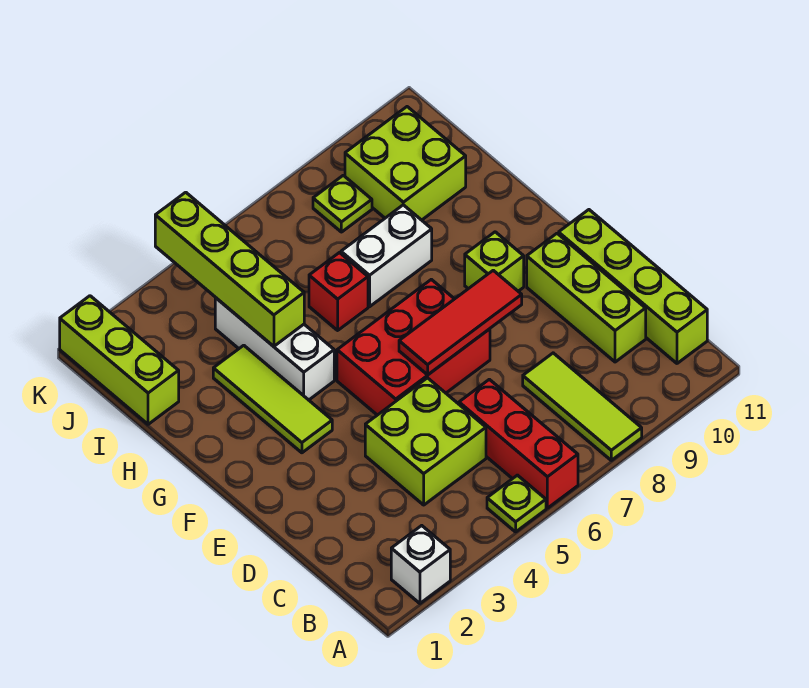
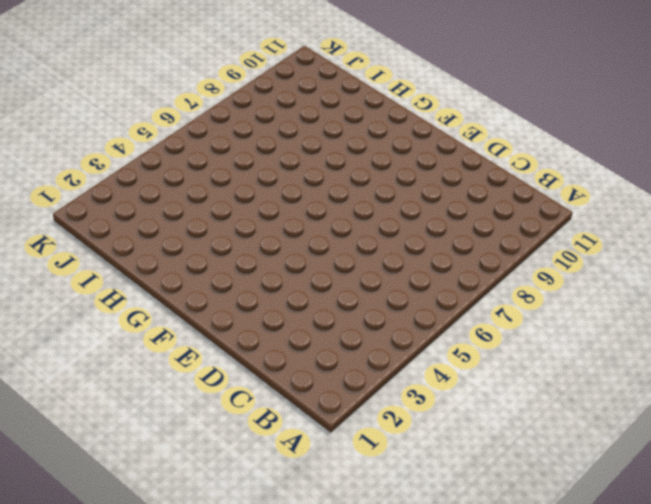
none -> white 1x1 brick [391,526,450,603]
none -> lime 1x1 plate [487,475,546,532]
none -> red 1x3 brick [459,379,578,508]

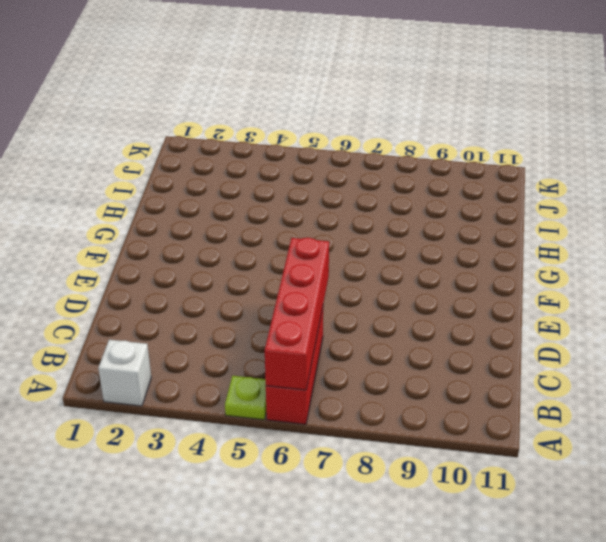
red 1x4 brick [265,238,329,390] -> none
none -> lime 1x3 tile [523,353,642,460]
none -> lime 1x4 brick [559,210,707,363]
none -> lime 2x2 brick [365,378,486,505]

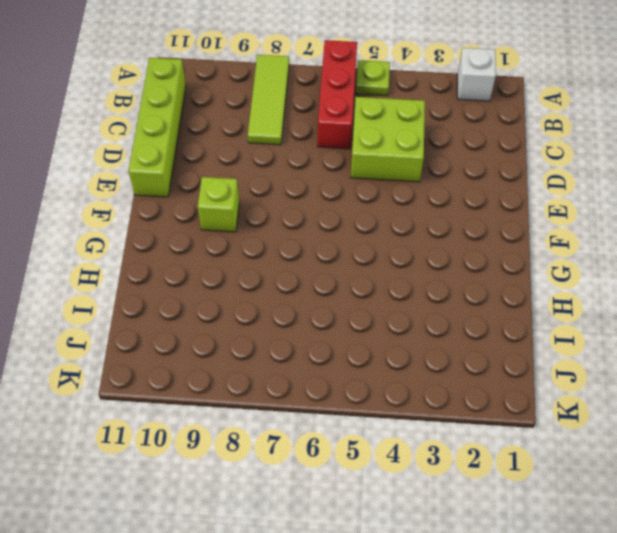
none -> lime 1x3 brick [527,234,646,362]
none -> red 2x3 brick [337,279,490,415]
none -> lime 1x3 tile [213,345,332,453]

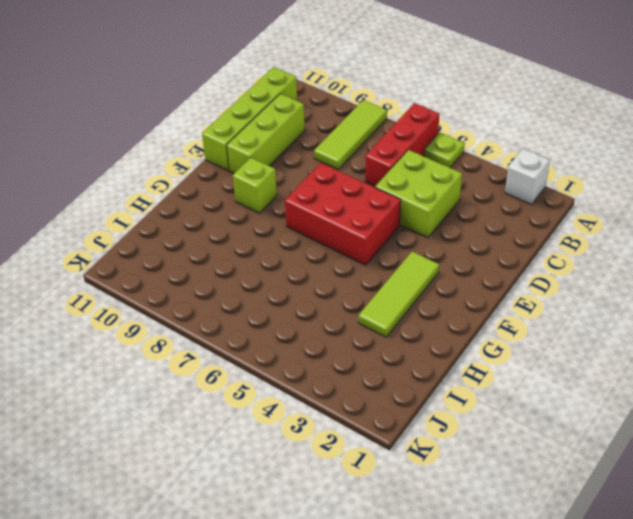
none -> white 1x3 brick [215,298,334,400]
none -> red 1x1 brick [309,253,368,330]
none -> white 1x2 brick [341,205,432,307]

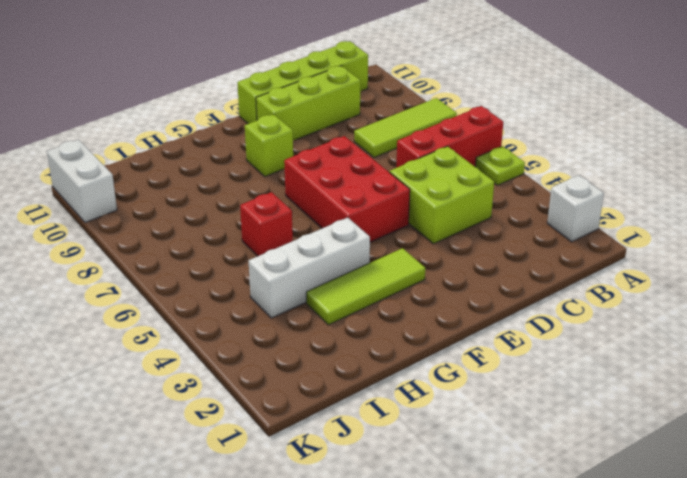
white 1x2 brick [47,140,117,223] -> white 1x2 brick moved to [341,205,432,307]
none -> lime 1x3 brick [60,296,179,424]
none -> lime 2x2 brick [345,107,466,220]
none -> lime 1x1 plate [313,175,372,232]

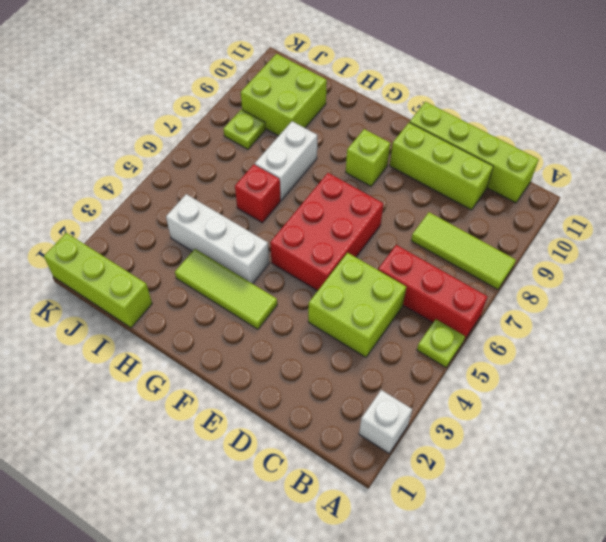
none -> red 1x3 tile [399,270,522,375]
none -> lime 1x4 brick [155,192,304,346]

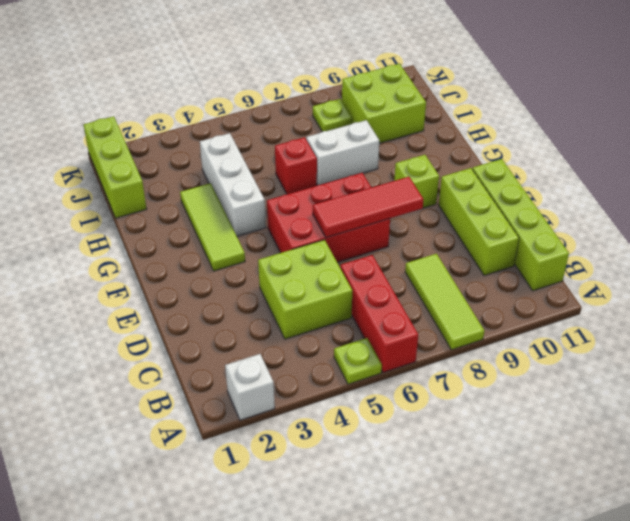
none -> lime 1x4 brick [155,192,304,346]

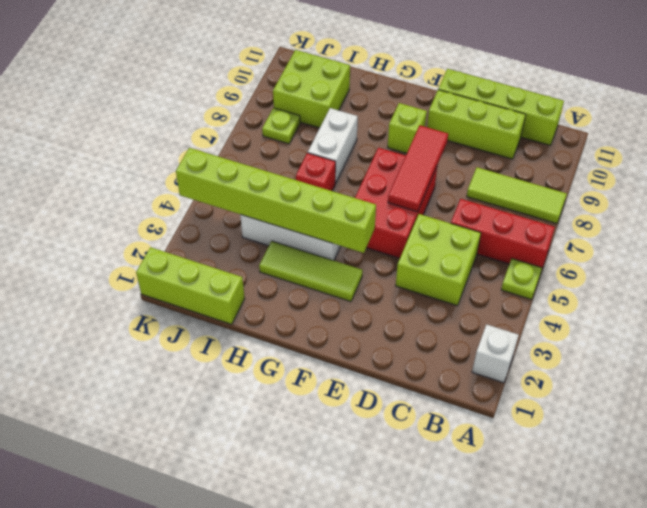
lime 1x6 brick [176,148,376,253] -> lime 1x4 brick [155,192,304,346]

